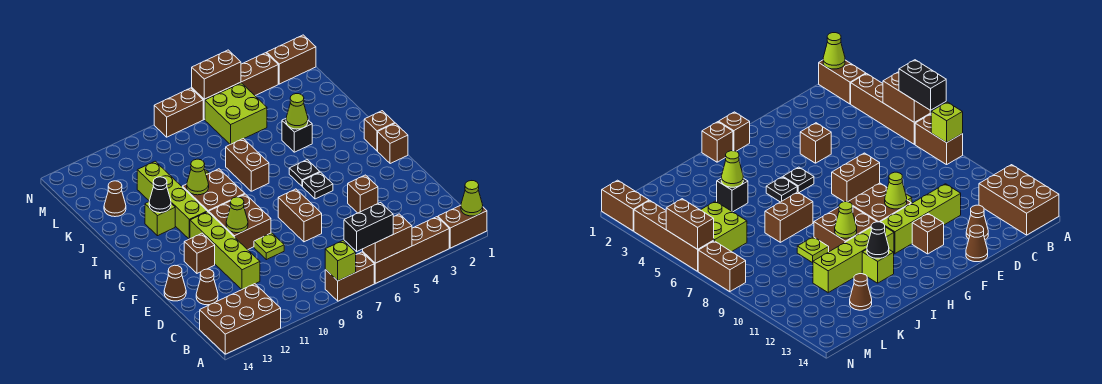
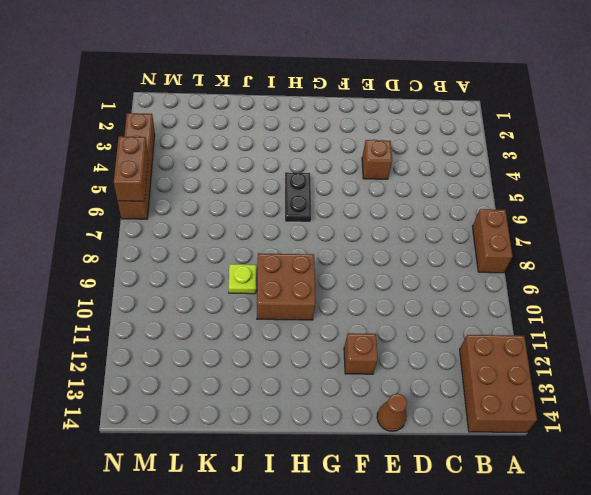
black 1x2 plate [285,172,311,222] -> black 1x1 plate [289,160,320,186]
none -> brown 1x2 brick [438,205,487,248]
none -> brown 1x4 brick [363,217,449,283]
none -> lime 1x4 brick [190,212,260,290]
none -> brown 1x1 cone [196,269,218,305]

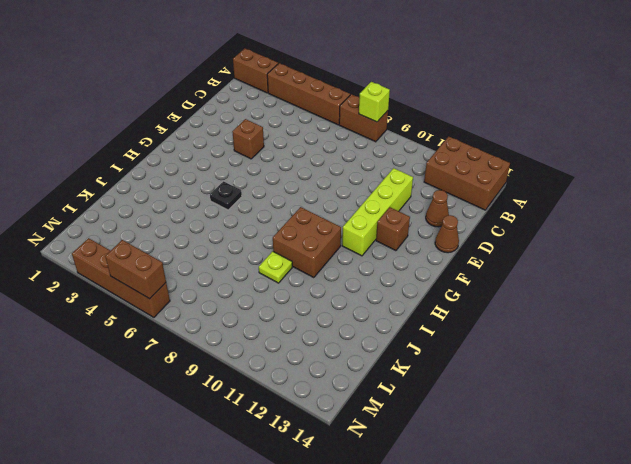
none -> brown 1x2 brick [278,189,322,242]
none -> lime 1x1 plate [254,233,284,260]
none -> brown 2x2 brick [209,194,271,250]
none -> brown 1x1 brick [378,123,408,164]

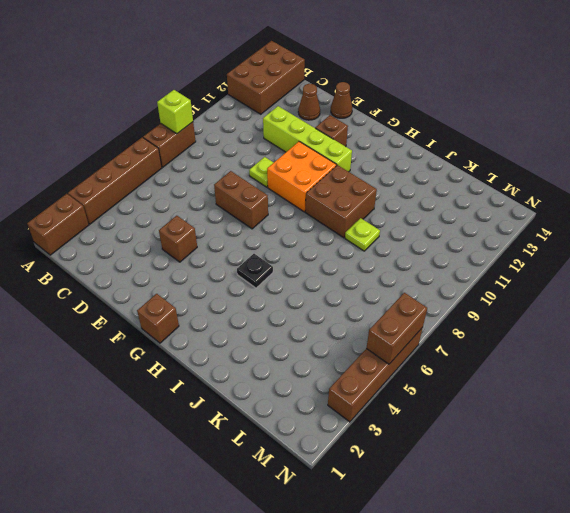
orange 2x2 brick [267,142,336,212] -> brown 2x2 brick [209,194,271,250]
none -> black 1x1 plate [303,172,333,199]
none -> brown 1x1 brick [364,111,395,151]
none -> lime 1x4 brick [137,161,207,239]
none -> brown 1x2 brick [226,139,269,191]

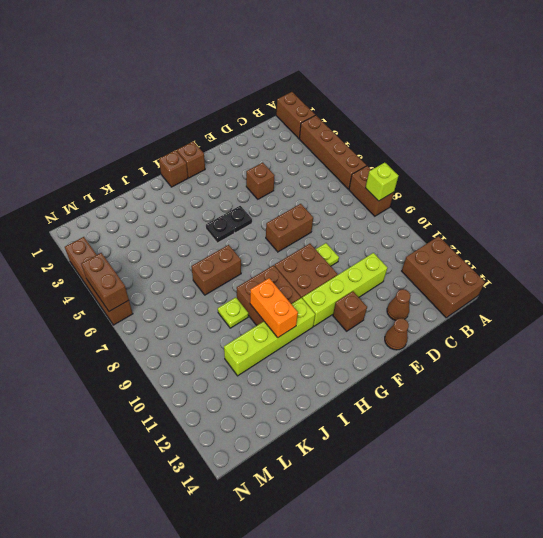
orange 1x2 brick [250,278,298,337] -> lime 1x1 cone [187,159,209,195]
none -> lime 1x1 brick [145,202,175,236]
none -> black 1x1 brick [282,119,312,152]
none -> brown 1x1 cone [104,181,126,217]
none -> lime 2x2 brick [205,83,267,144]

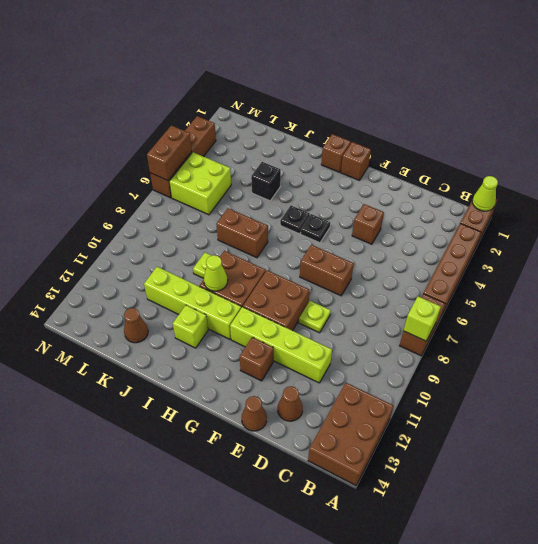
none -> brown 1x2 brick [267,35,316,84]
none -> brown 1x2 brick [154,88,203,137]
none -> brown 1x2 brick [363,214,412,263]
none -> lime 1x1 cone [226,197,248,233]

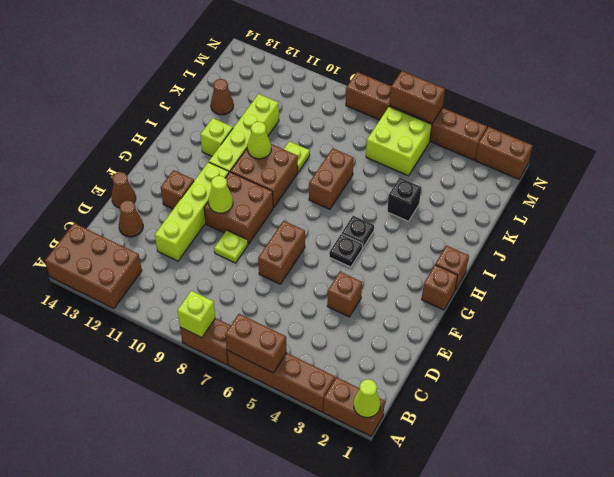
none -> black 1x1 cone [149,177,171,213]
none -> lime 1x1 cone [286,94,308,129]
none -> black 1x2 brick [344,203,393,252]

